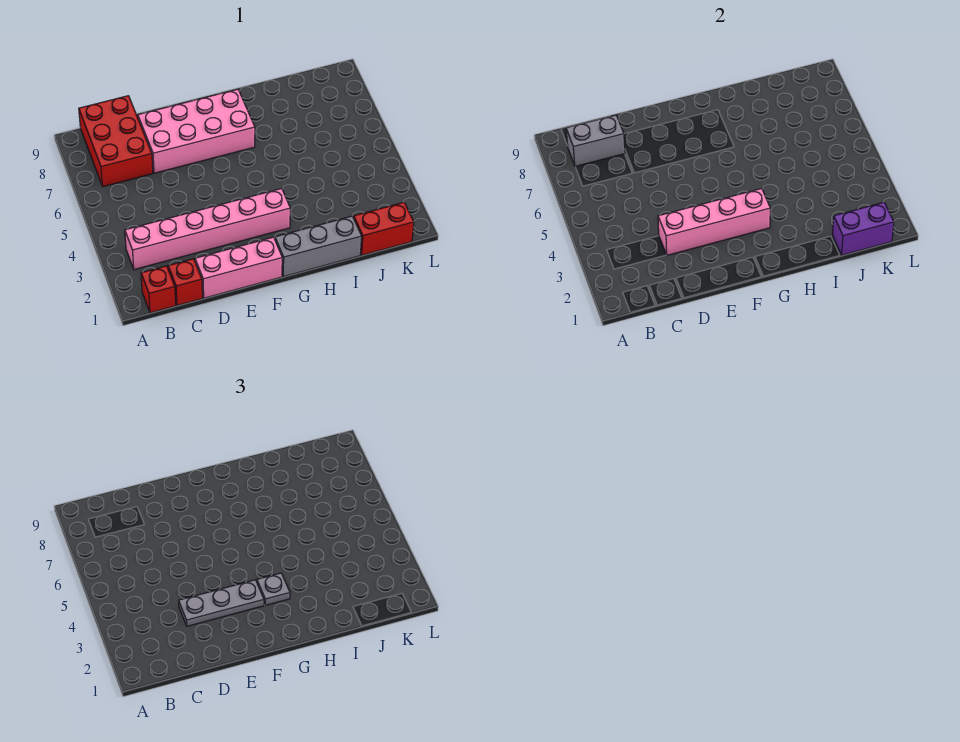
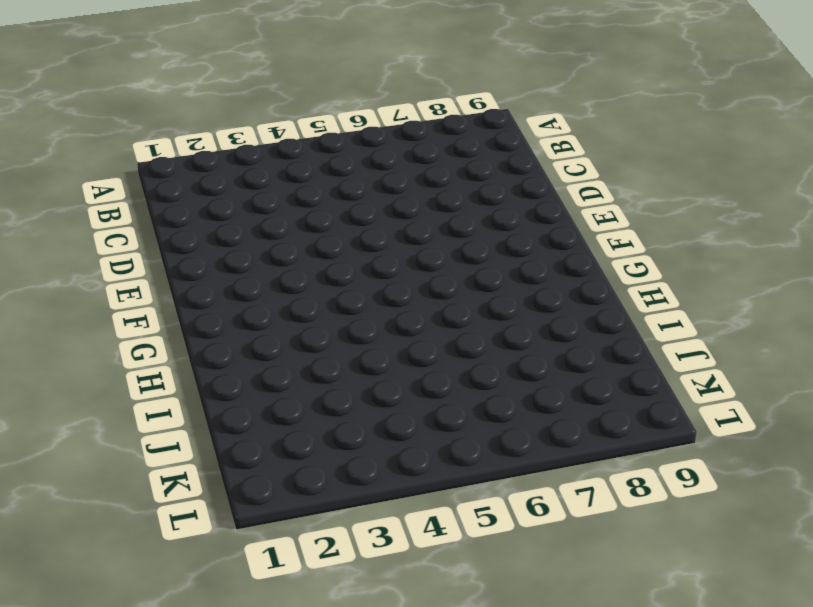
none -> red 1x1 brick [141,266,176,313]
none -> pink 1x6 brick [125,189,290,270]
none -> red 2x3 brick [79,96,153,187]

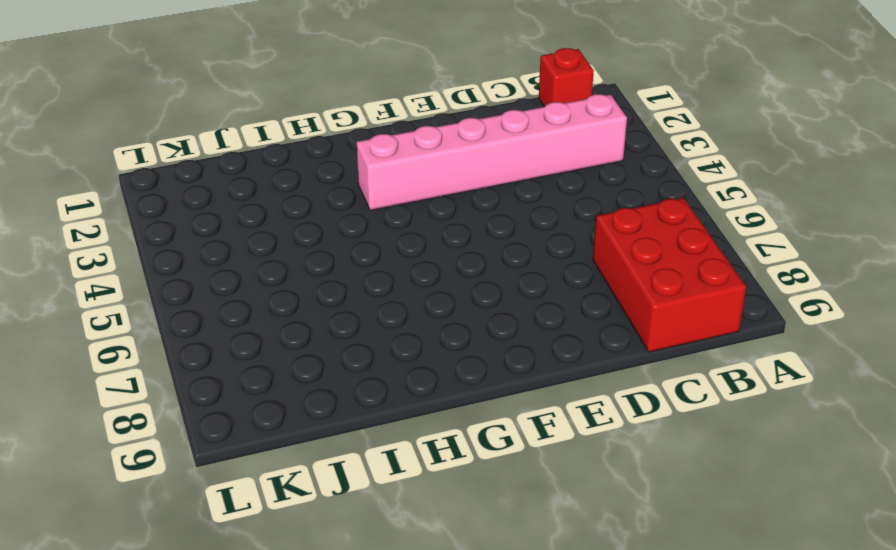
none -> red 1x1 brick [168,259,202,306]
none -> pink 1x3 brick [195,237,282,298]
none -> pink 2x4 brick [138,89,255,173]

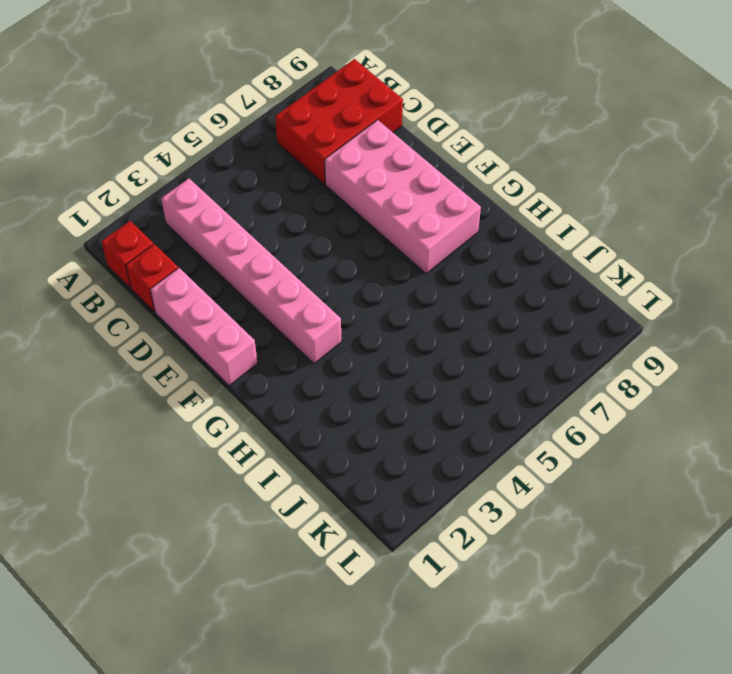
none -> grey 1x3 brick [275,216,362,277]
none -> red 1x2 brick [354,202,414,255]
none -> grey 1x2 brick [566,115,625,166]

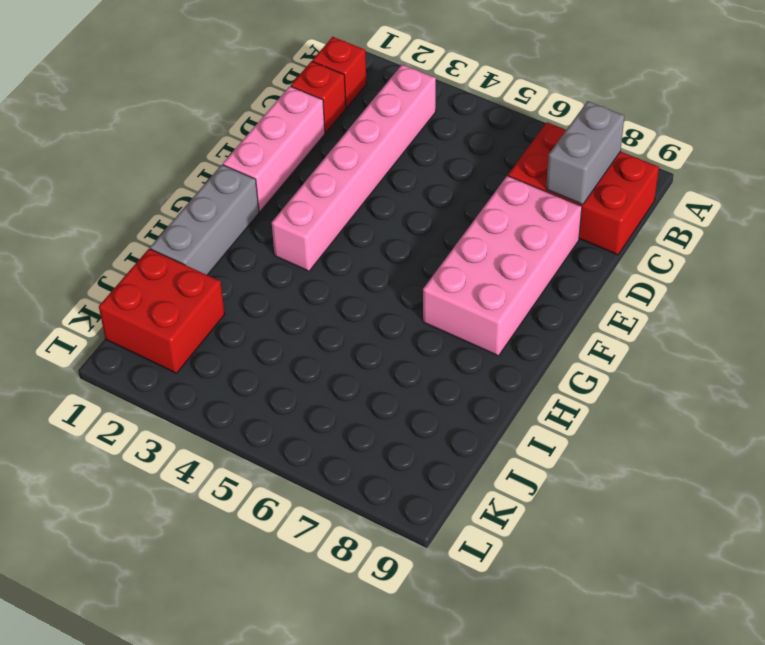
red 2x2 brick [99,249,225,373] -> red 1x2 brick [354,202,414,255]
none -> pink 1x4 brick [658,189,770,255]
none -> purple 1x2 brick [832,202,894,255]
none -> grey 1x3 plate [179,580,264,626]

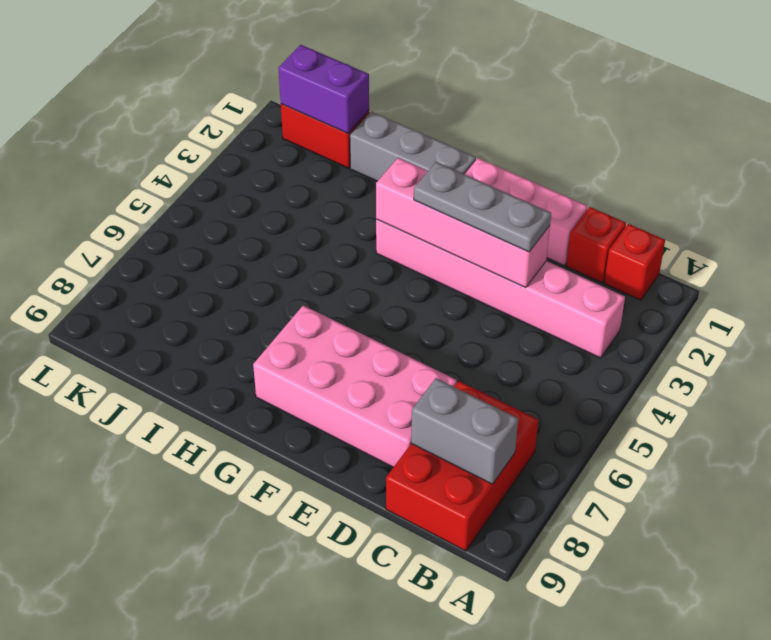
none -> grey 1x1 plate [257,573,290,605]

